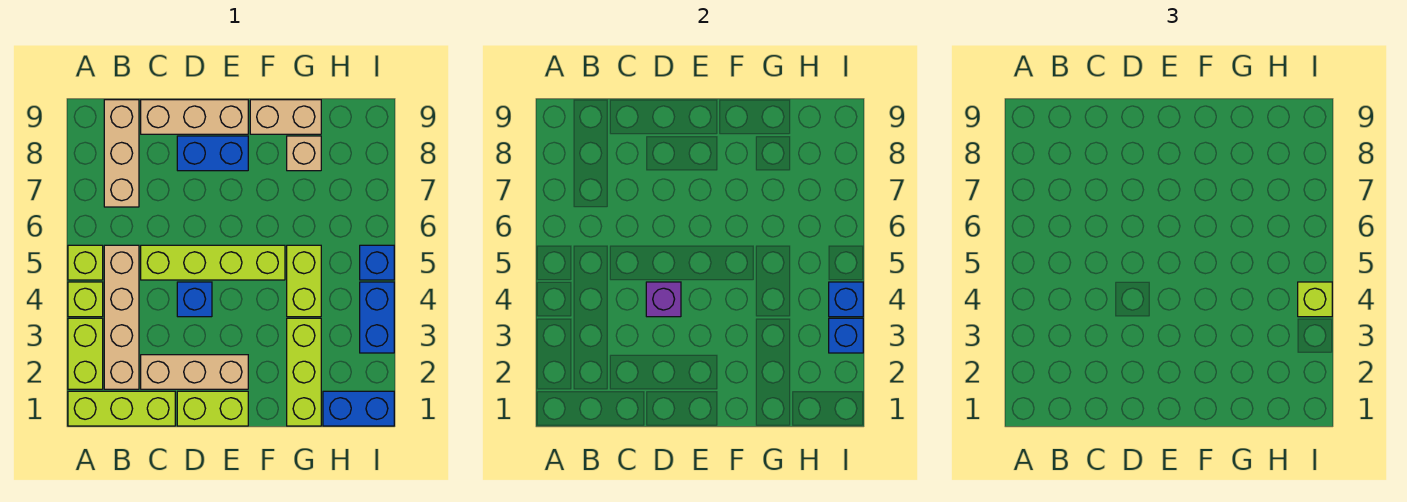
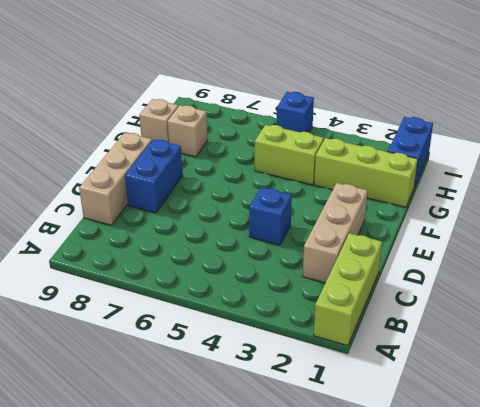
tan 1x1 brick [139,99,178,143] -> tan 1x2 brick [250,100,321,134]
none -> lime 1x2 brick [68,318,103,389]
none -> lime 1x1 brick [68,282,103,317]
none -> lime 1x1 brick [68,245,103,280]

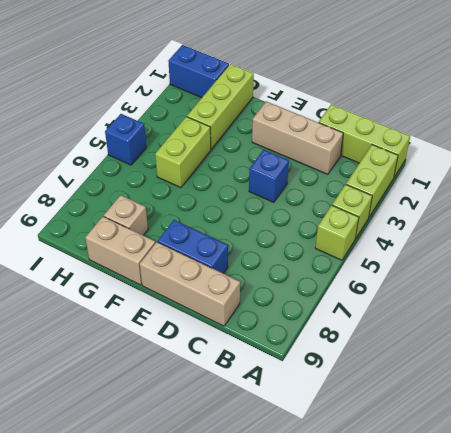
none -> tan 1x4 brick [104,245,139,389]
none -> tan 1x3 brick [104,100,139,207]
none -> lime 1x4 brick [141,245,285,280]

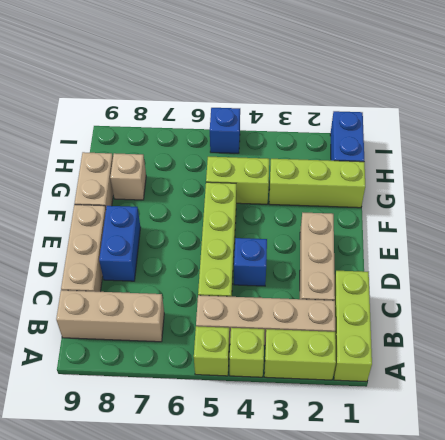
none -> lime 1x2 brick [177,391,248,426]
none -> blue 1x2 brick [360,282,394,353]
none -> purple 1x1 brick [646,282,681,317]

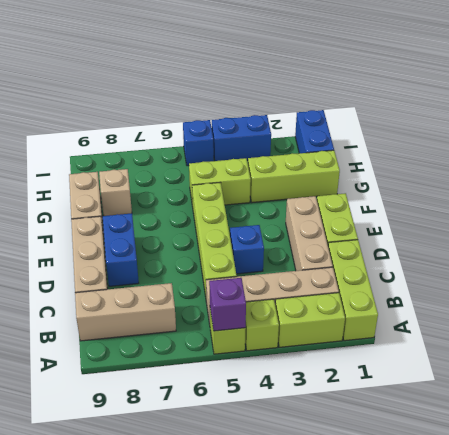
purple 1x1 brick [209,278,246,331] -> purple 1x1 brick moved to [646,282,681,317]
none -> blue 1x1 brick [829,318,863,353]
none -> blue 1x1 brick [829,282,863,317]
none -> lime 1x1 brick [1298,282,1332,317]

